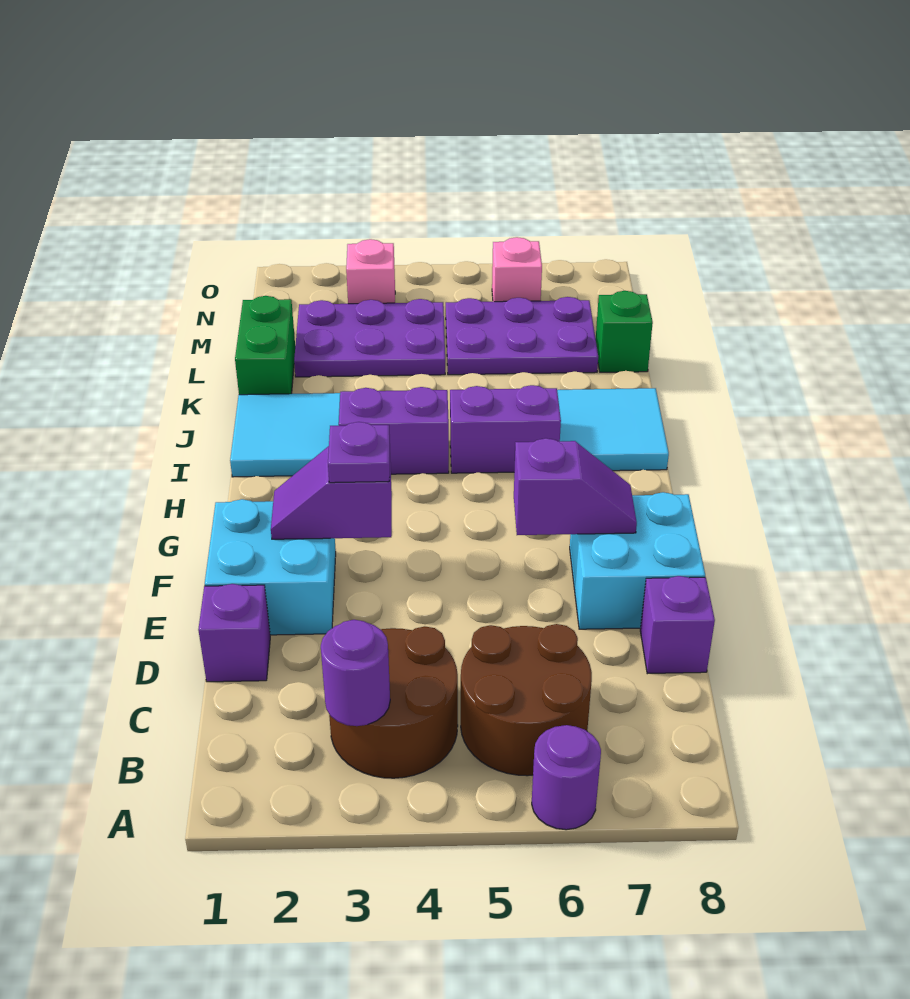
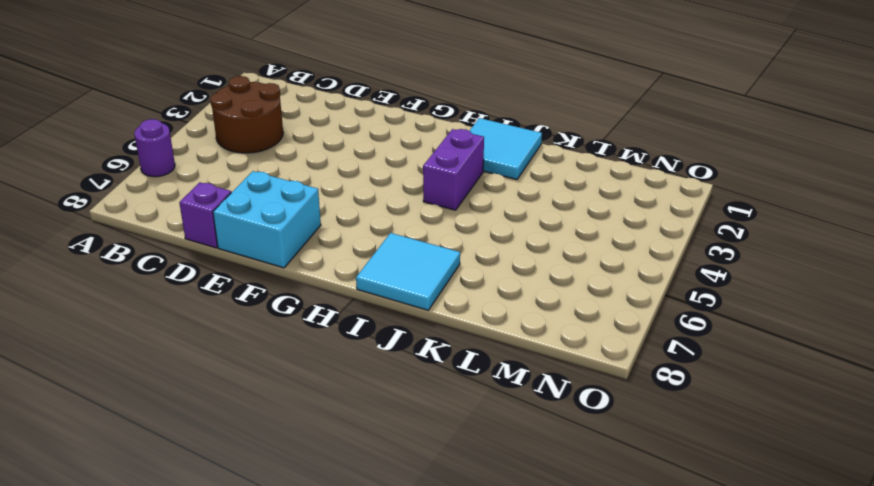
none -> brown 2x2 round brick [461,624,592,776]
none -> purple 1x1 brick [198,584,270,682]
none -> cyan 2x2 brick [205,499,336,635]

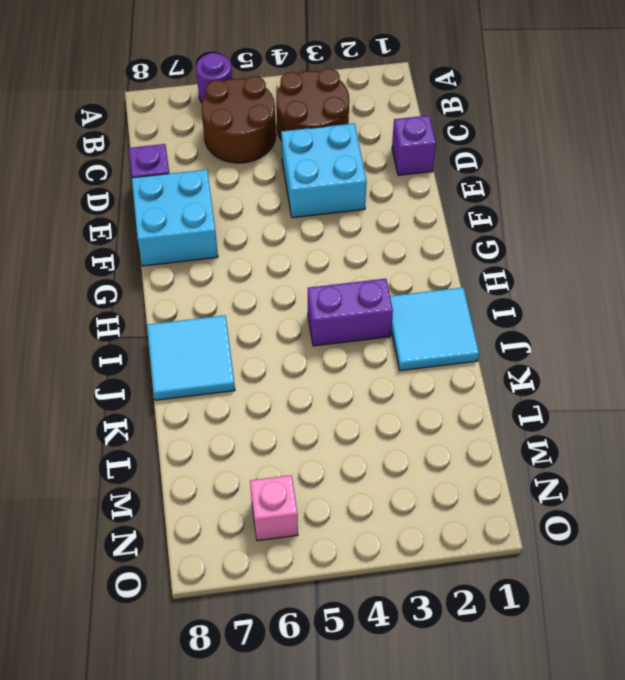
cyan 2x2 brick [281,123,367,218] -> cyan 2x2 brick moved to [205,499,336,635]
none -> purple 1x2 brick [450,385,561,473]
none -> green 1x2 brick [235,296,295,395]
none -> purple 2x3 plate [294,299,445,377]

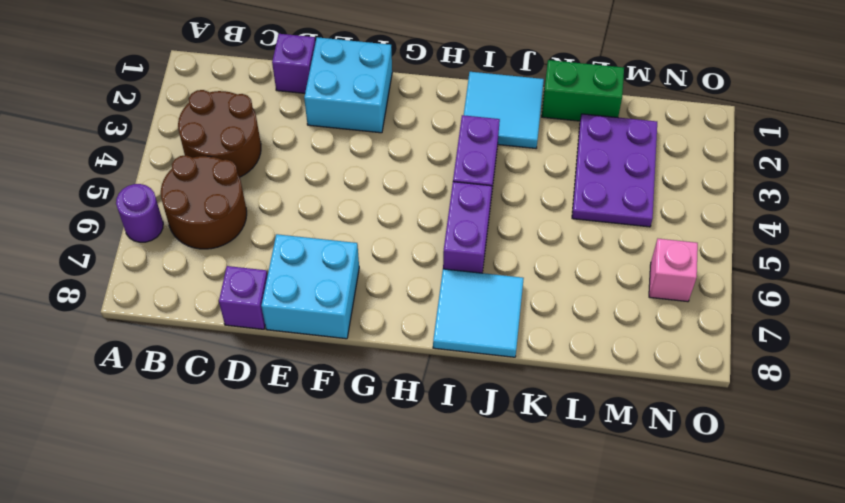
none -> purple 2x3 plate [446,297,598,375]
none -> green 1x1 brick [596,291,653,372]
none -> pink 1x1 brick [346,239,395,304]

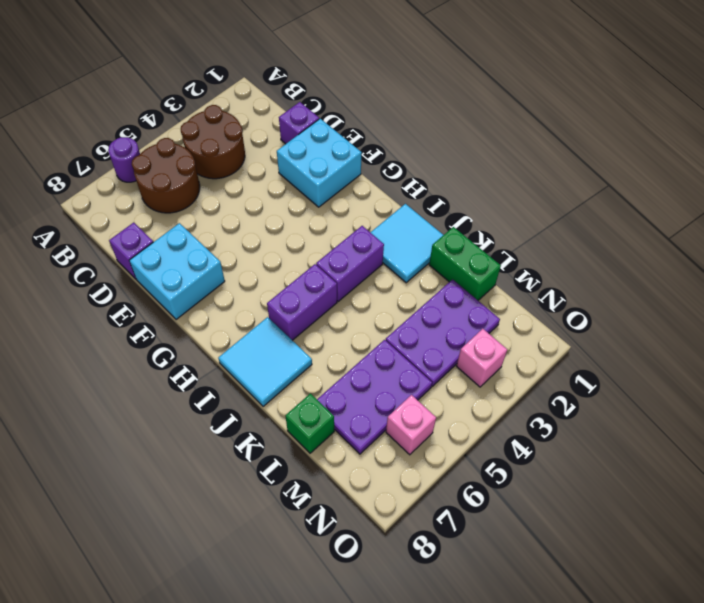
none -> purple 1x1 round brick [321,620,390,726]
none -> purple 1x2 slope [271,446,392,539]
none -> purple 1x2 slope [514,438,637,535]

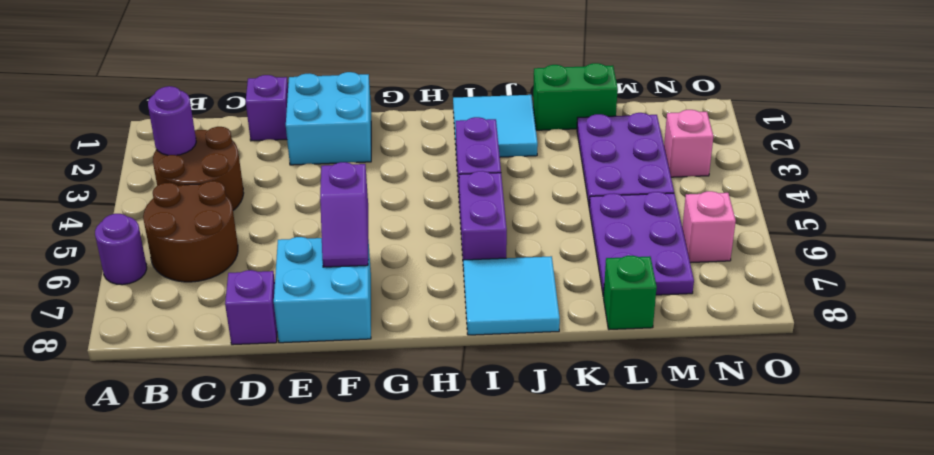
none -> purple 1x2 slope [271,446,392,539]
none -> purple 1x1 plate [328,422,390,483]

